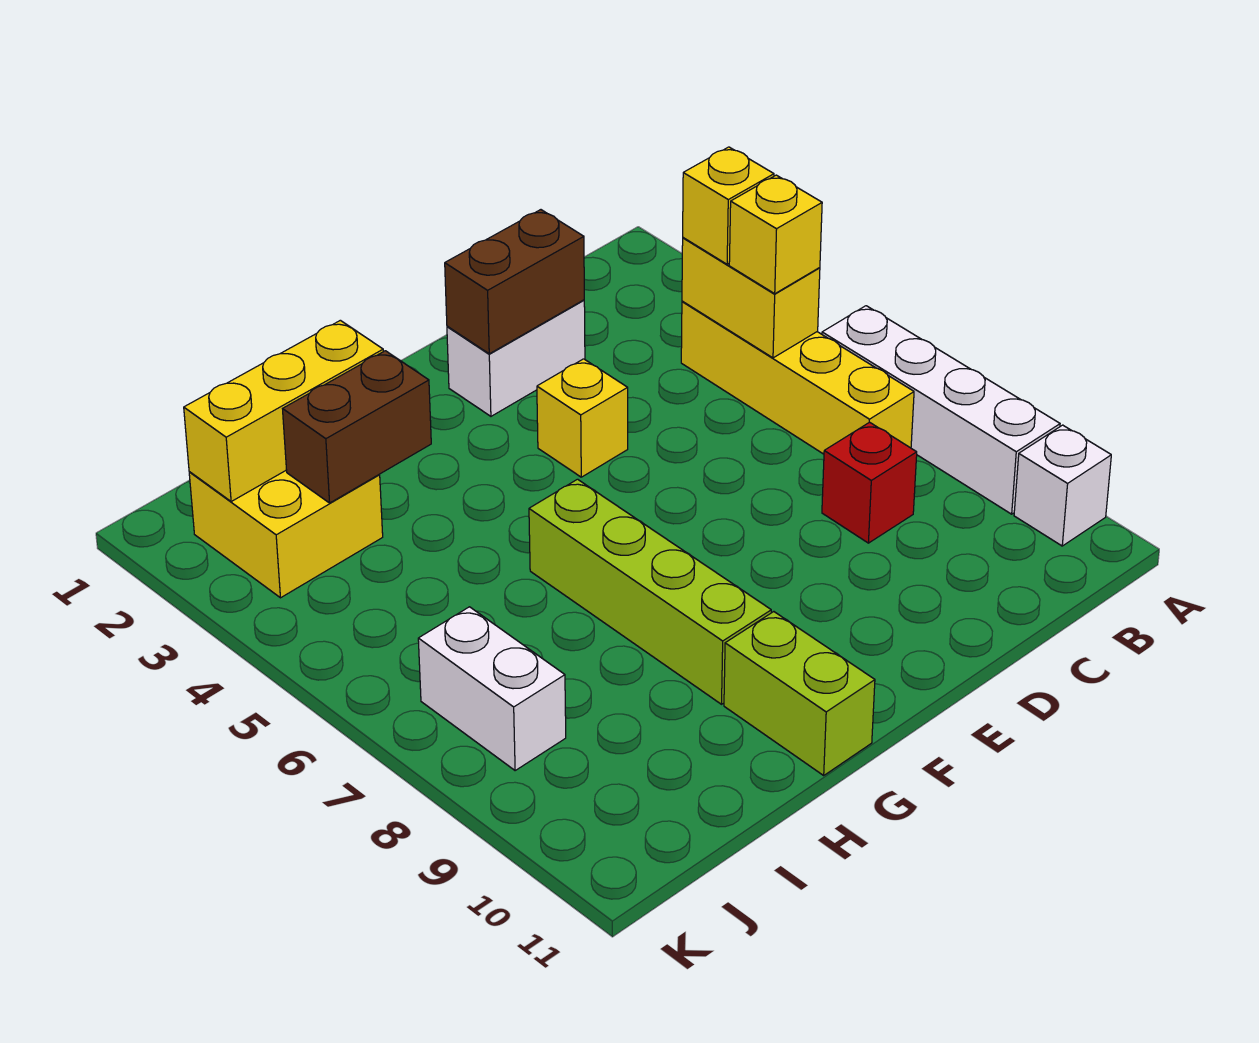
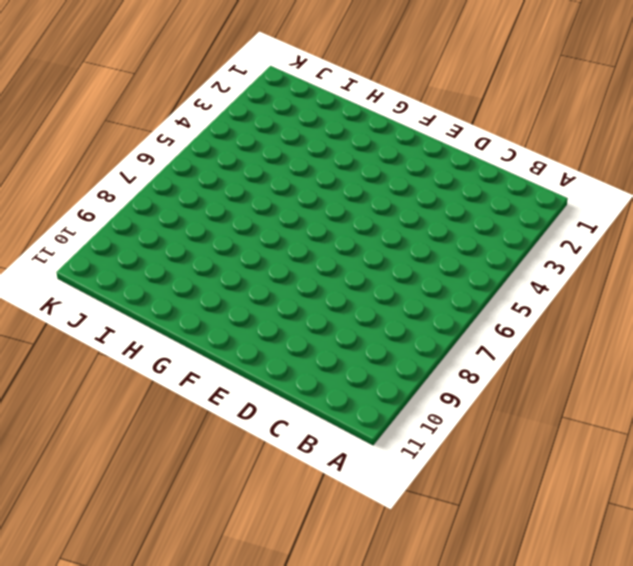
none -> white 1x4 brick [822,306,1060,514]
none -> white 1x1 brick [1014,425,1111,546]
none -> yellow 1x4 brick [681,301,914,454]

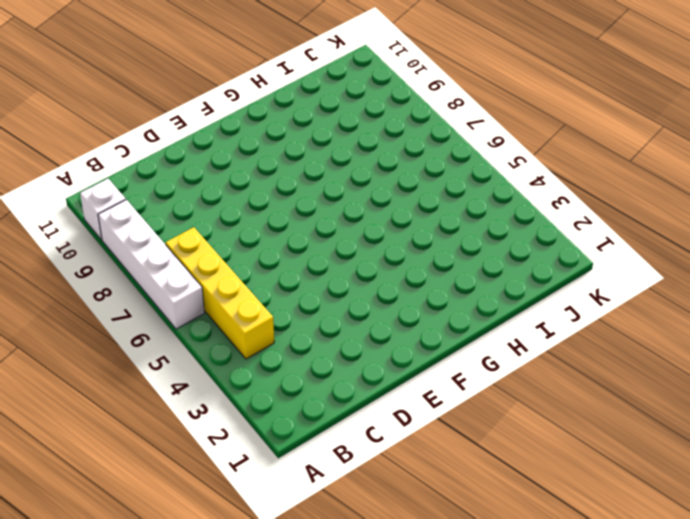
none -> red 1x1 brick [822,422,917,543]
none -> white 1x2 brick [447,300,585,416]
none -> yellow 1x1 brick [537,359,628,477]

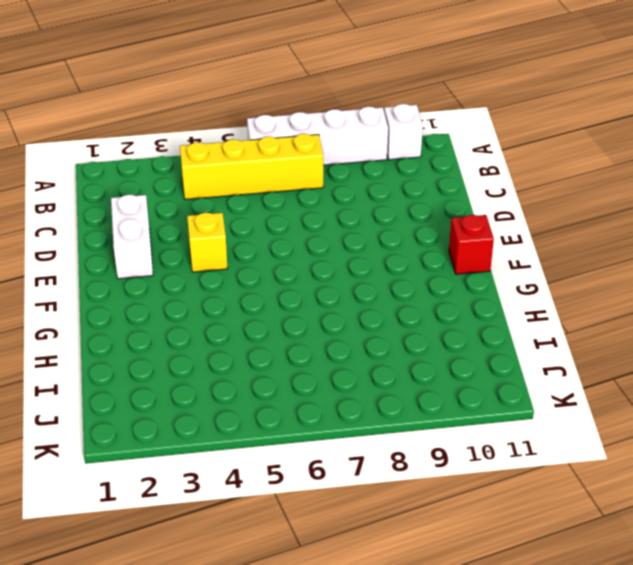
red 1x1 brick [449,215,494,274] -> red 1x1 brick moved to [822,422,917,543]
none -> lime 1x4 brick [529,479,771,704]
none -> lime 1x2 brick [724,612,875,775]
none -> yellow 2x2 brick [189,470,383,598]

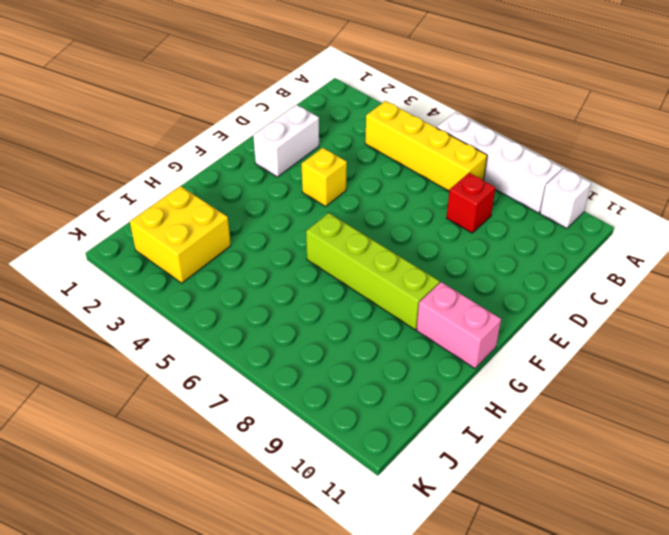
pink 1x2 brick [417,282,501,368] -> lime 1x2 brick [724,612,875,775]
none -> white 1x2 brick [418,607,566,770]
none -> yellow 1x2 brick [682,238,820,358]
none -> brown 1x2 brick [445,210,584,354]

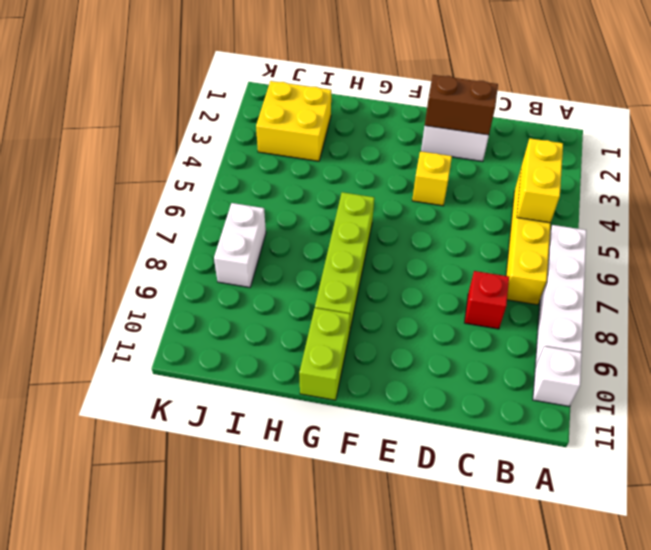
none -> yellow 1x3 brick [184,320,383,502]
none -> brown 1x2 brick [283,351,431,503]
none -> yellow 1x1 brick [683,147,774,264]

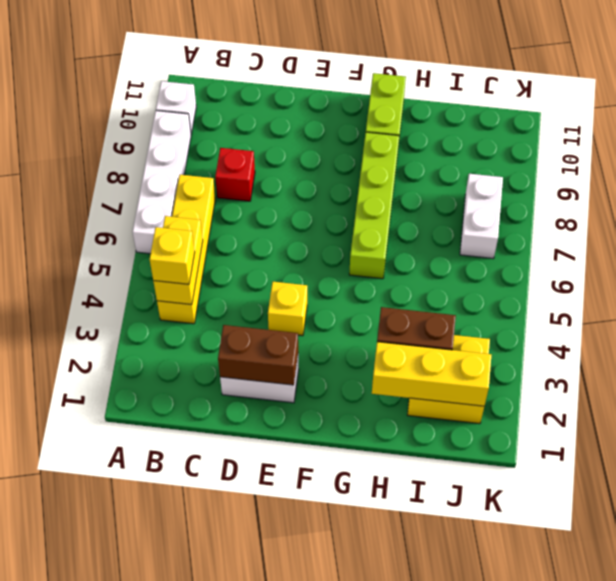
none -> yellow 1x1 brick [729,175,822,294]

